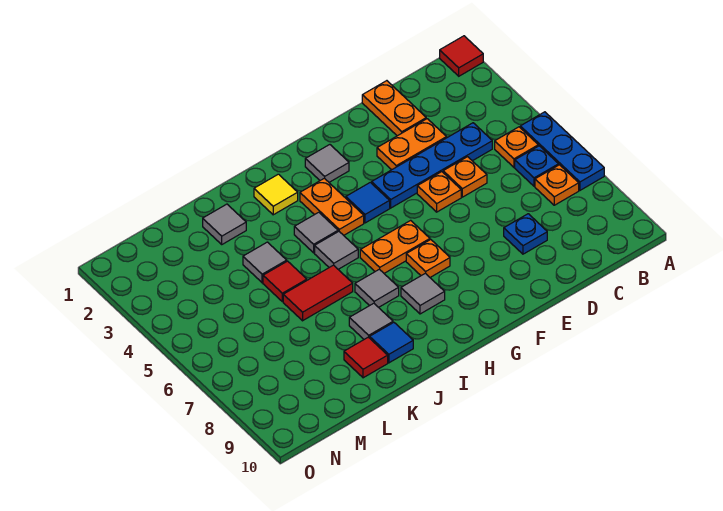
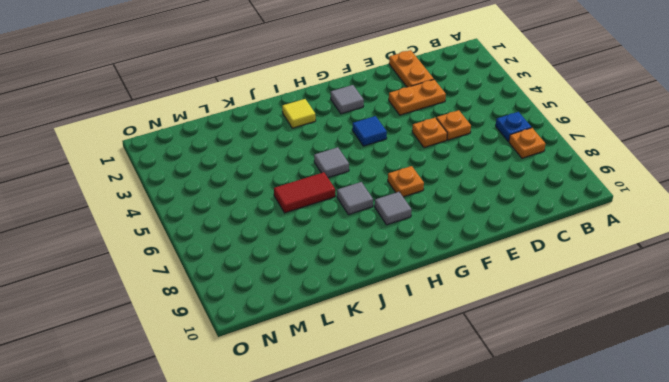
none -> red 1x1 tile [440,36,483,76]
none -> blue 1x3 plate [520,112,604,190]
none -> orange 1x1 plate [495,127,538,167]

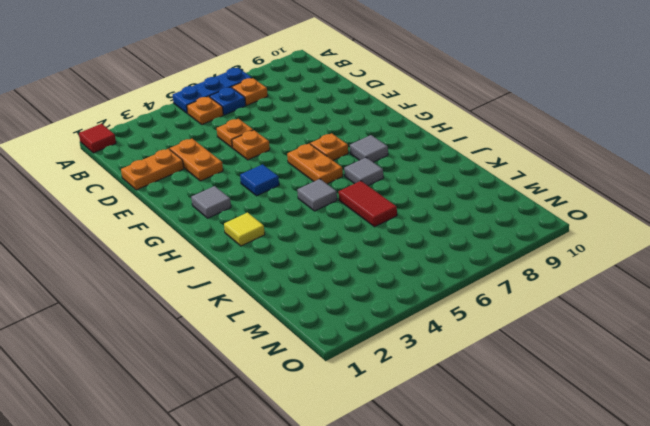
none -> blue 1x4 plate [372,123,492,208]
none -> blue 1x1 plate [504,214,547,254]
none -> orange 1x2 plate [300,178,364,235]

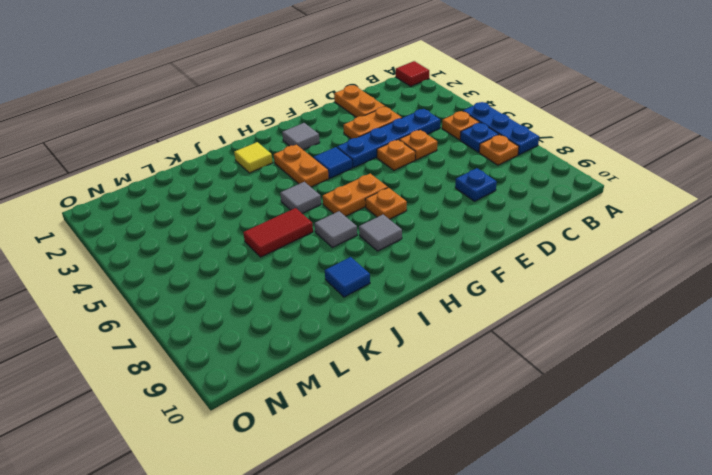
none -> grey 1x1 tile [294,212,338,253]
none -> grey 1x1 tile [349,303,393,339]
none -> grey 1x1 tile [203,204,246,244]

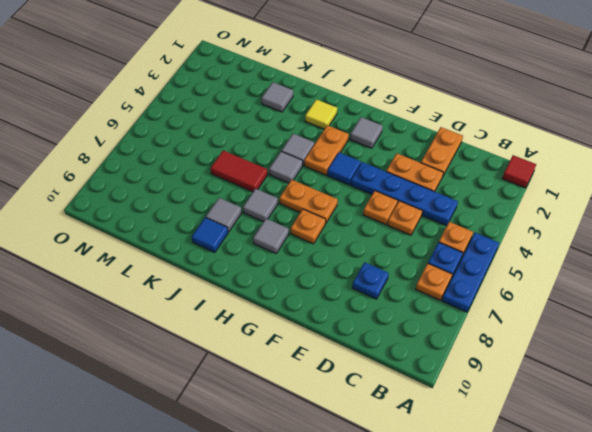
none -> grey 1x1 tile [243,242,287,283]
none -> red 1x1 tile [263,261,307,302]
none -> red 1x1 tile [344,337,388,378]

